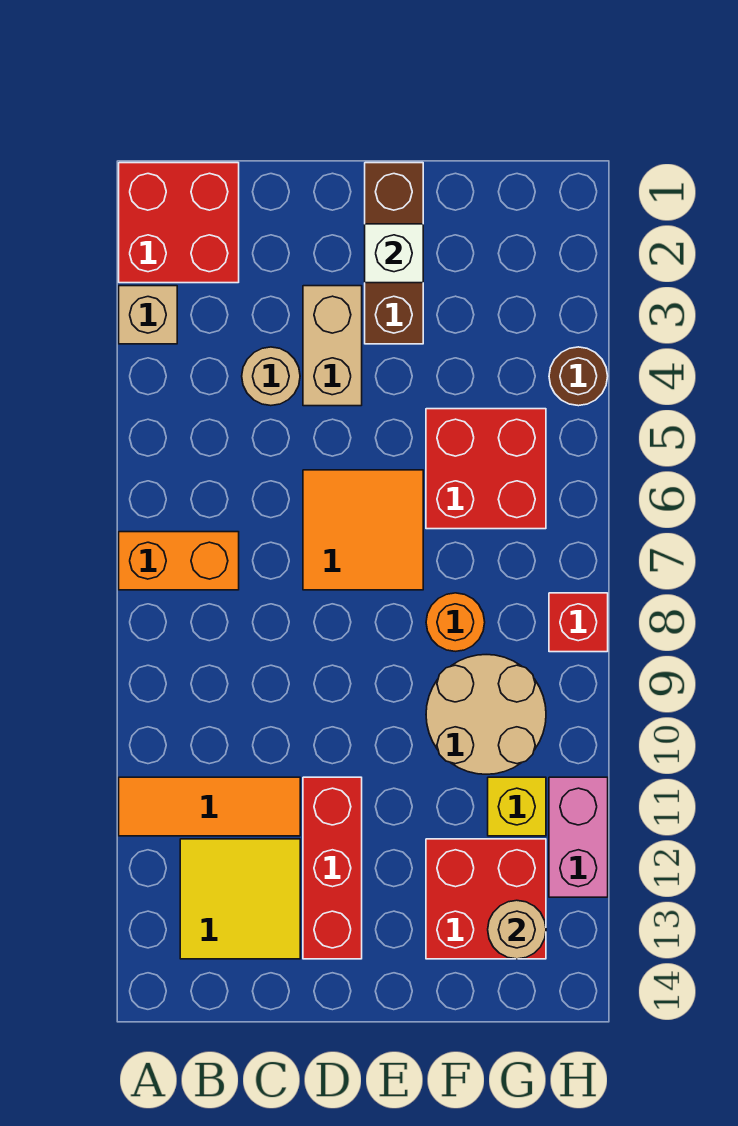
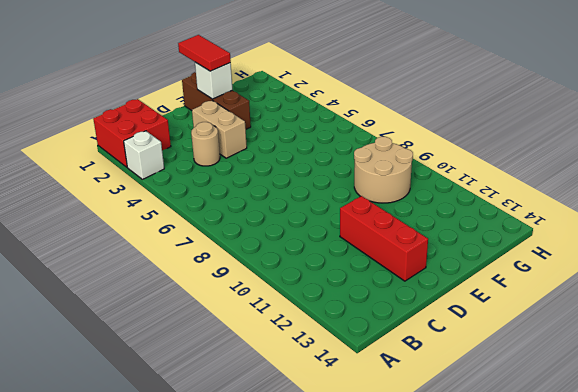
white 1x1 brick [124,131,164,179] -> tan 1x1 brick [119,286,177,344]
red 1x2 tile [178,35,231,71] -> none
none -> orange 1x2 brick [119,532,239,590]
none -> orange 1x3 tile [119,777,300,836]
none -> yellow 2x2 tile [180,839,300,959]

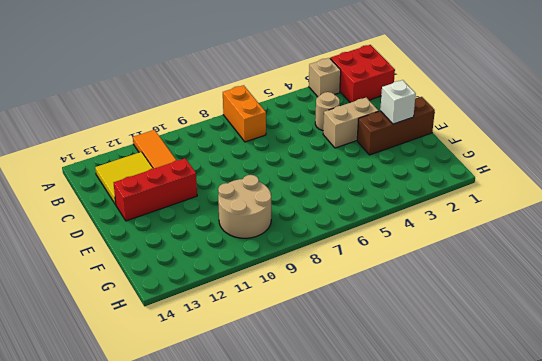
none -> orange 2x2 tile [303,470,423,590]
none -> red 2x2 brick [426,409,546,529]
none -> orange 1x1 round brick [426,593,485,651]

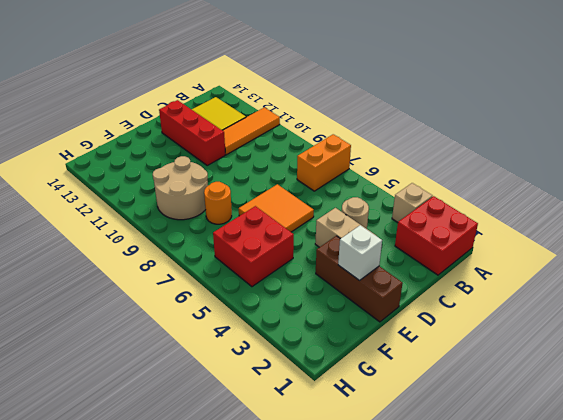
none -> red 2x2 brick [426,839,546,959]
none -> yellow 1x1 brick [488,777,546,836]
none -> brown 1x1 round brick [549,347,608,406]

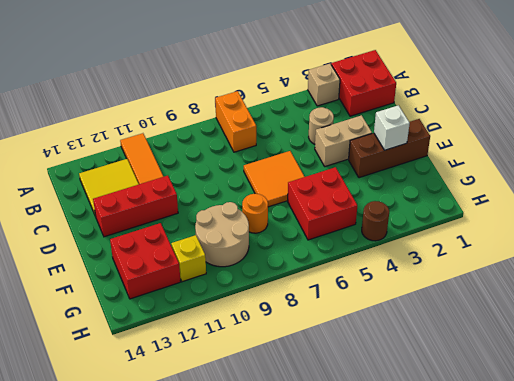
none -> red 1x1 brick [549,593,608,652]
none -> pink 1x2 brick [549,777,608,897]
none -> tan 1x1 round brick [488,900,546,959]

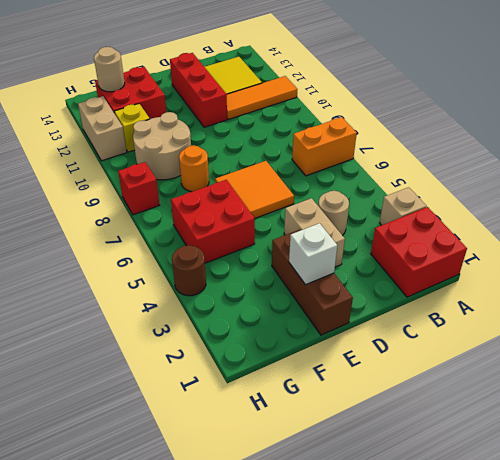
tan 1x2 brick [78,96,127,161] -> pink 1x2 brick [549,777,608,897]

